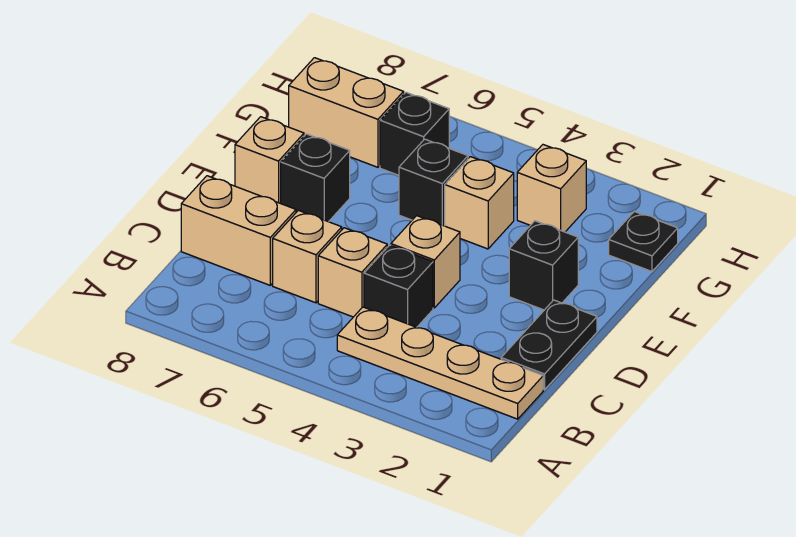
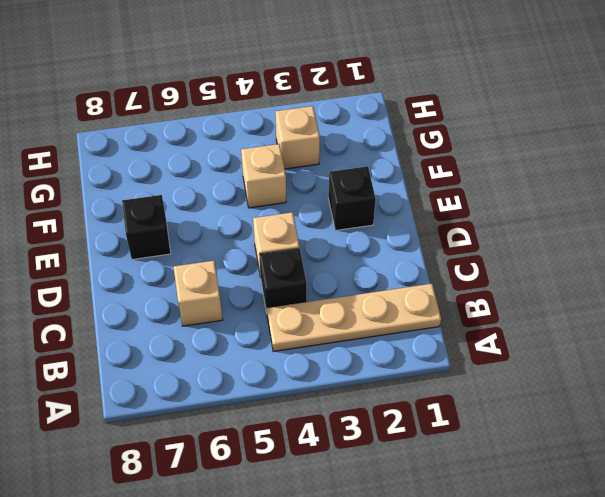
none -> black 1x2 plate [501,300,597,390]
none -> tan 1x1 brick [318,228,387,317]
none -> tan 1x2 brick [181,176,296,285]

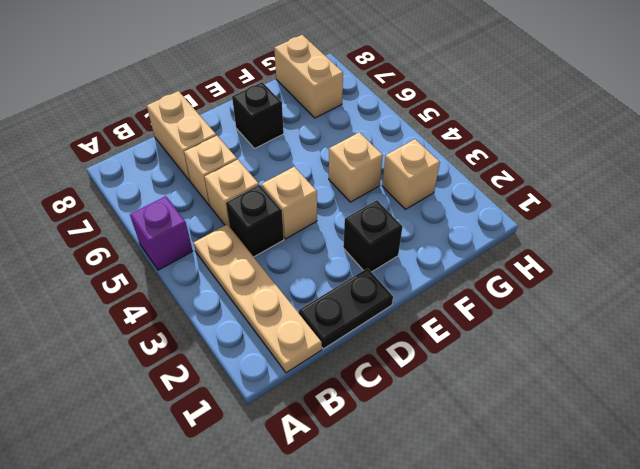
purple 1x1 brick [130,196,193,270] -> none
none -> tan 1x1 brick [235,117,304,203]
none -> black 1x1 brick [399,139,468,226]
none -> black 1x1 plate [609,211,678,271]

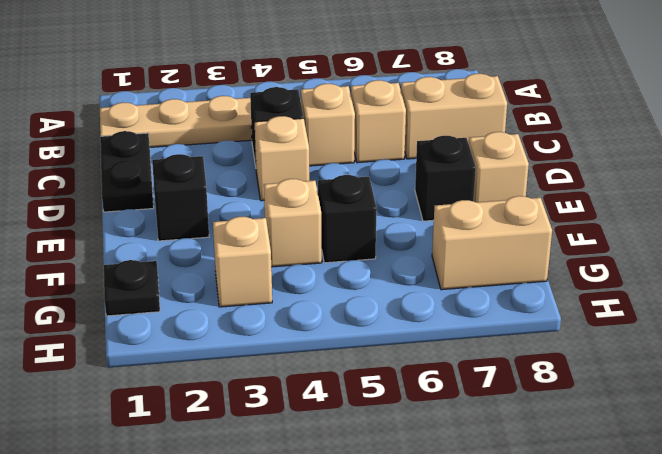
none -> black 1x1 brick [380,92,449,175]

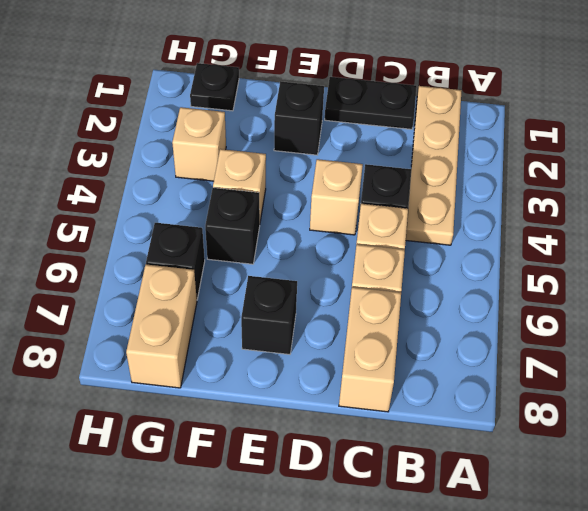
none -> tan 1x1 brick [235,117,304,203]

